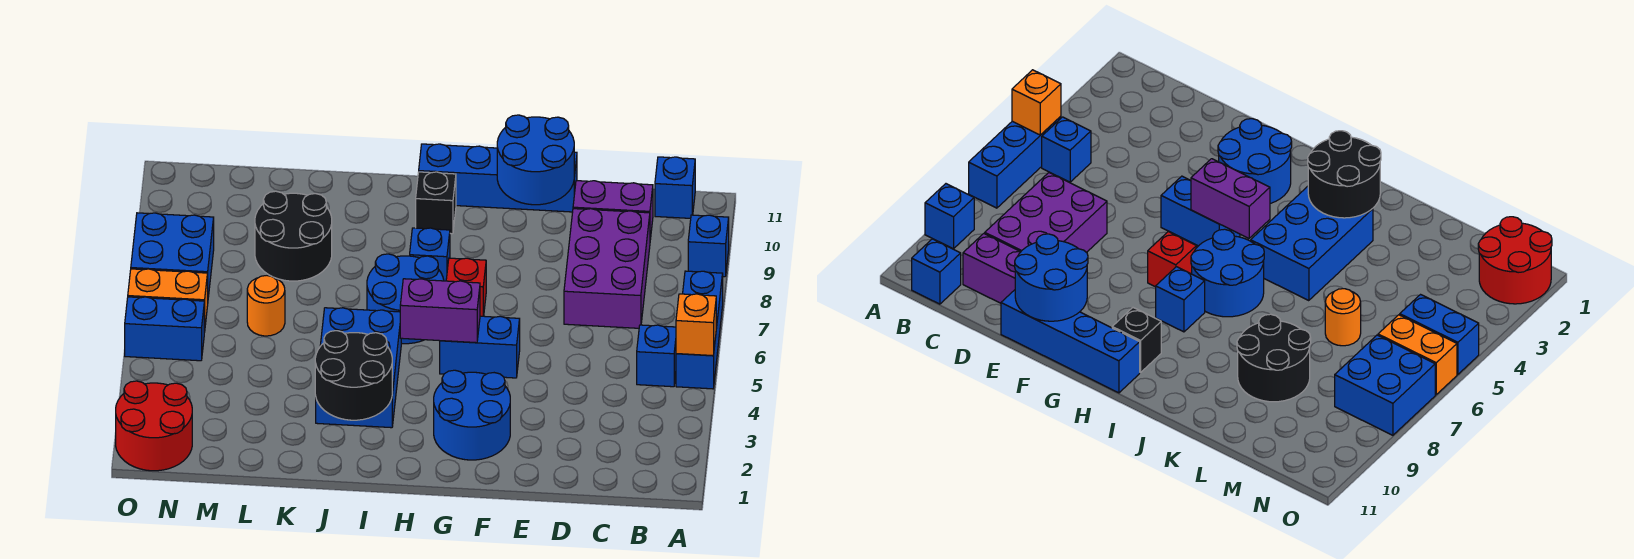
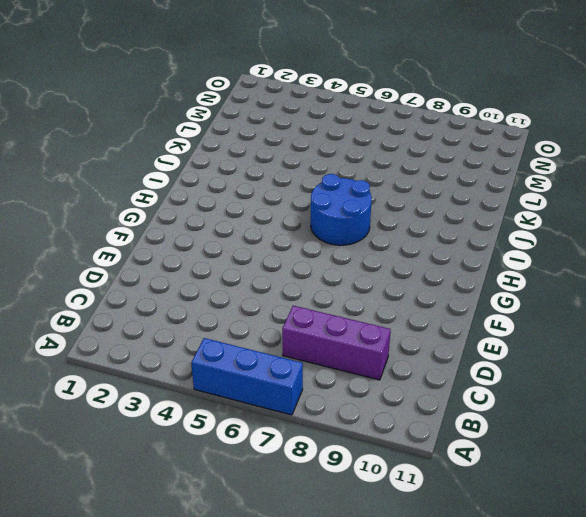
purple 1x3 brick [282,306,391,380] -> purple 2x3 brick [564,209,650,328]
none -> blue 1x1 brick [688,215,729,277]
none -> blue 1x1 brick [637,325,676,387]
none -> blue 1x1 brick [655,157,695,218]

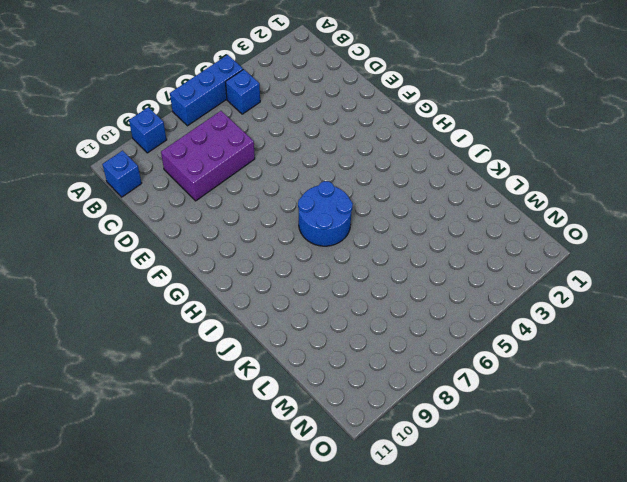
none -> purple 1x2 brick [573,181,653,240]
none -> blue 1x4 brick [419,144,577,212]
none -> blue 2x2 round brick [434,370,510,460]

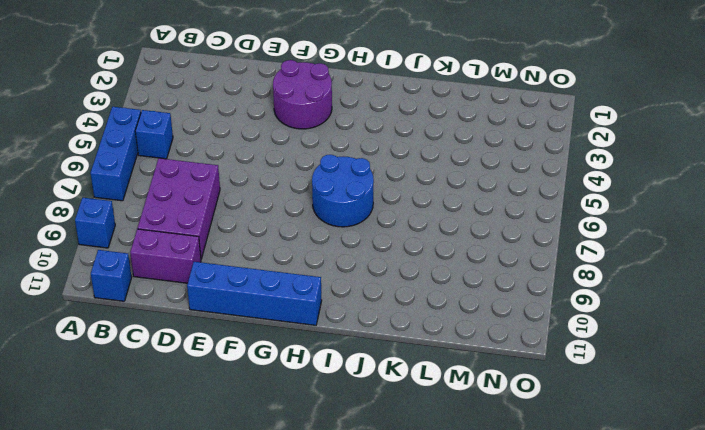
purple 2x2 round brick [273,60,332,129] -> blue 2x2 round brick [434,370,510,460]
none -> blue 1x2 brick [440,316,520,378]
none -> red 1x1 brick [446,258,486,316]
none -> blue 1x1 brick [410,228,450,281]

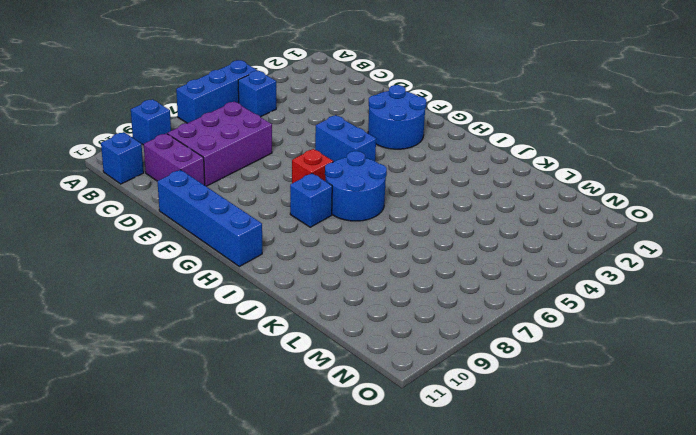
none -> black 1x1 brick [416,172,456,234]
none -> blue 2x3 brick [316,308,401,428]
none -> black 2x2 round brick [255,191,332,281]

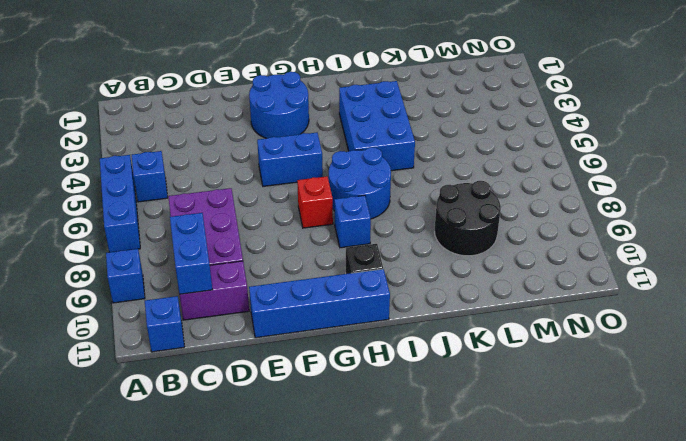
blue 1x2 brick [170,213,212,294] -> blue 1x2 brick turned to [125,297,204,361]
none -> orange 1x1 round brick [247,276,285,336]
none -> red 2x2 round brick [116,381,192,471]
none -> orange 1x2 brick [128,269,208,332]

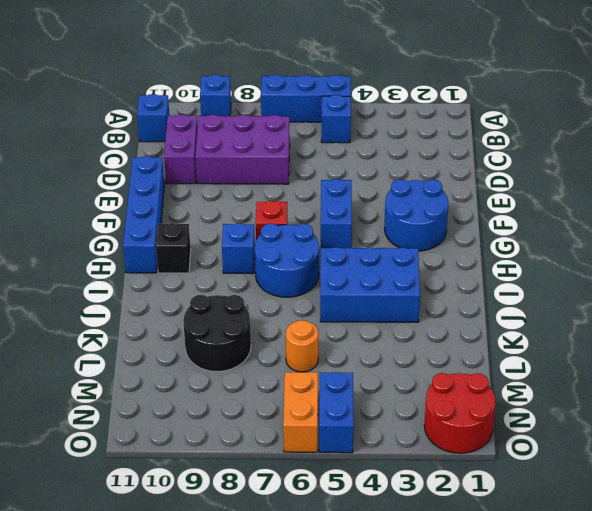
none -> blue 2x2 brick [131,213,214,297]
none -> orange 1x1 brick [676,294,716,356]
none -> blue 2x2 round brick [497,115,574,205]

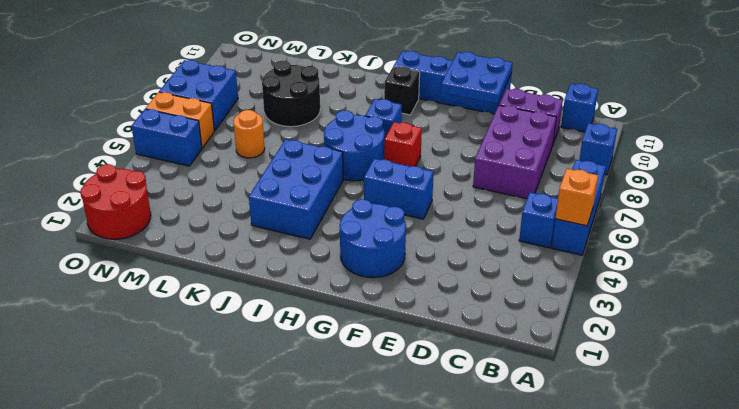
blue 2x2 plate [441,52,513,104] -> blue 2x2 round brick [497,115,574,205]
none -> purple 1x2 brick [400,279,480,343]
none -> black 2x2 round brick [315,331,392,420]

